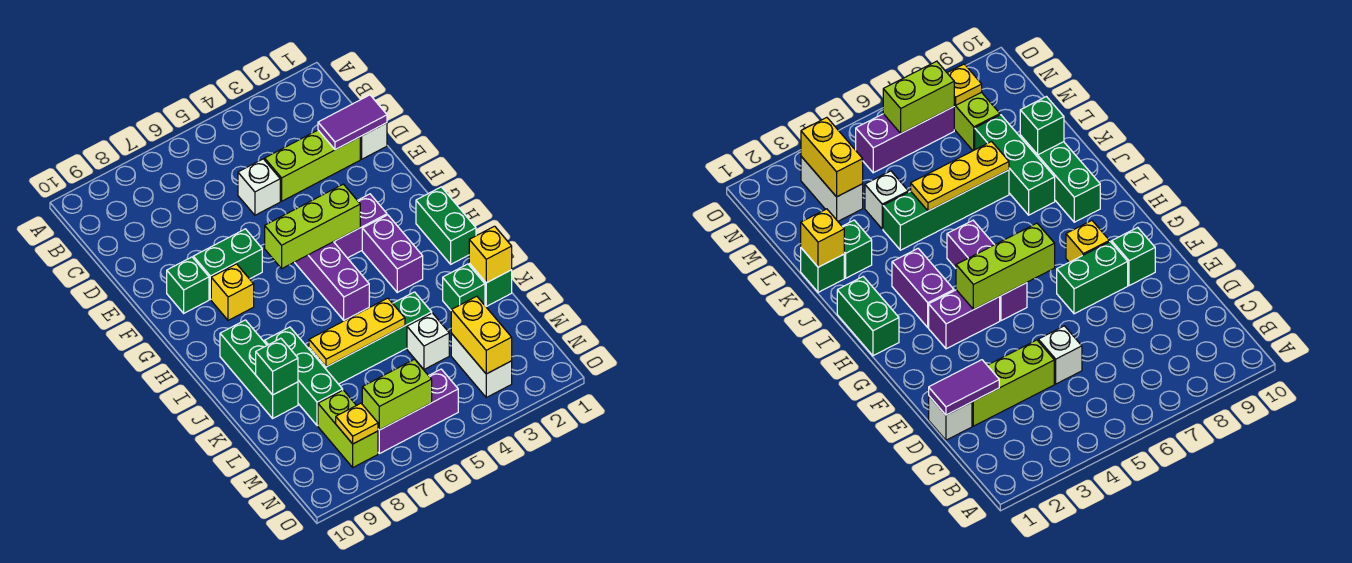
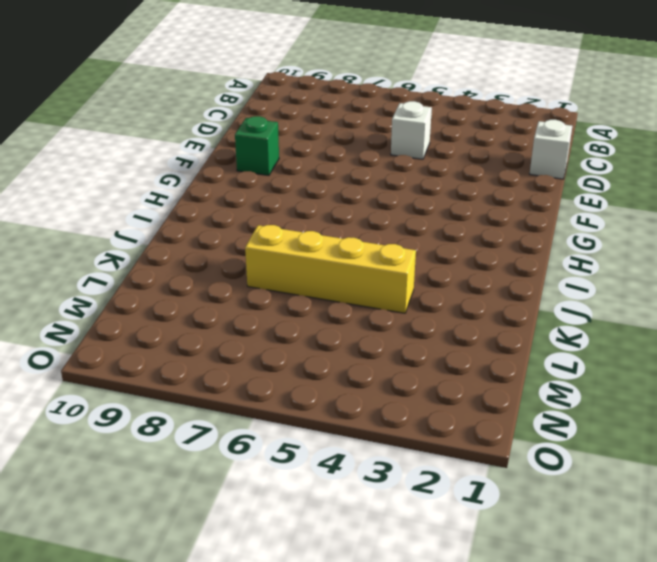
yellow 1x4 brick [245,225,416,313] -> green 1x4 brick [309,292,432,384]
none -> lime 1x3 brick [265,130,360,201]
none -> green 1x2 brick [193,229,262,299]
none -> purple 1x2 brick [334,194,387,258]

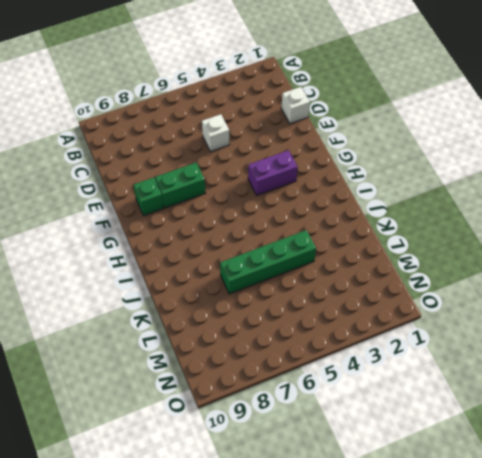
none -> lime 1x3 brick [265,130,360,201]
none -> purple 1x3 brick [295,242,369,320]
none -> yellow 1x1 brick [211,264,254,320]

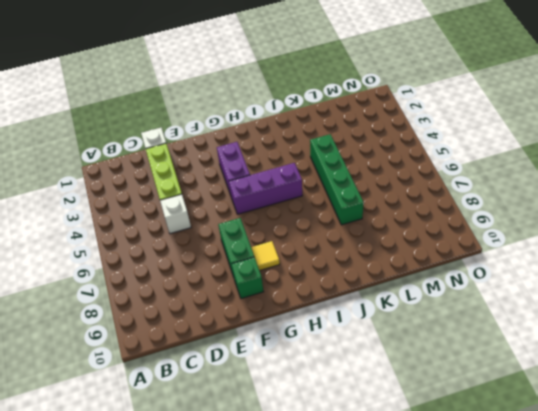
yellow 1x1 tile [251,241,280,271] -> yellow 1x1 brick [211,264,254,320]
none -> green 1x2 brick [416,187,476,264]
none -> purple 1x2 brick [362,215,423,292]
none -> green 1x3 brick [220,320,298,418]

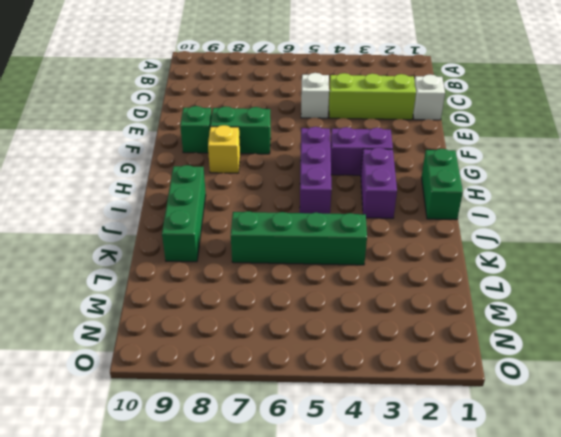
none -> green 1x3 brick [265,327,343,426]
none -> green 1x1 brick [469,263,512,306]
none -> green 1x1 brick [443,264,485,310]

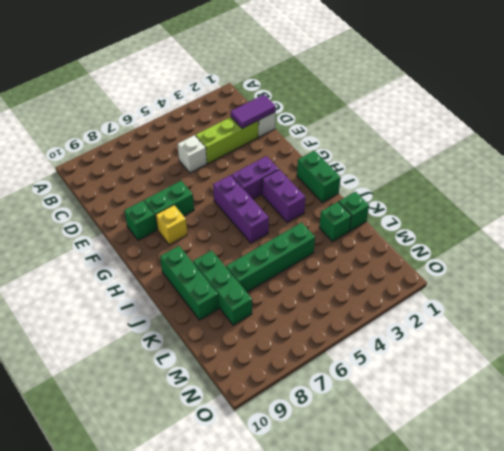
none -> white 1x1 brick [407,313,449,369]
none -> white 1x2 brick [451,334,512,397]
none -> lime 1x2 brick [318,390,378,467]

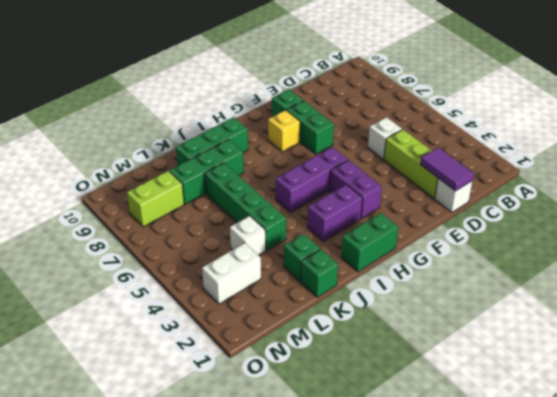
none -> purple 1x3 brick [378,369,458,454]
none -> lime 1x3 brick [265,184,360,269]
none -> yellow 1x1 brick [469,226,512,283]

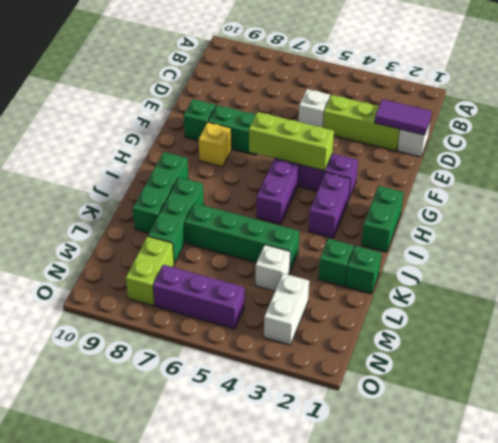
none -> yellow 1x1 brick [469,226,512,283]
none -> yellow 1x3 plate [309,298,405,367]
none -> green 1x1 brick [256,338,298,395]

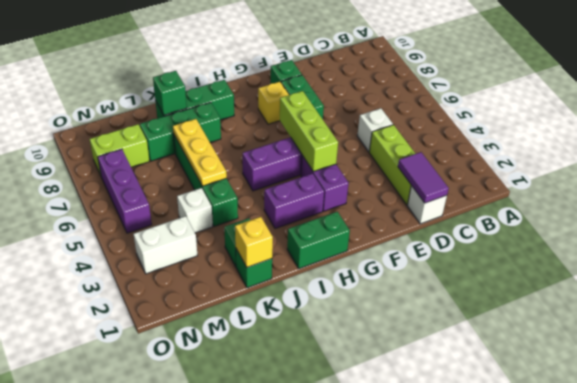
none -> yellow 1x2 brick [451,296,512,374]
none -> lime 1x2 brick [362,359,432,430]
none -> yellow 1x1 plate [336,403,378,444]

